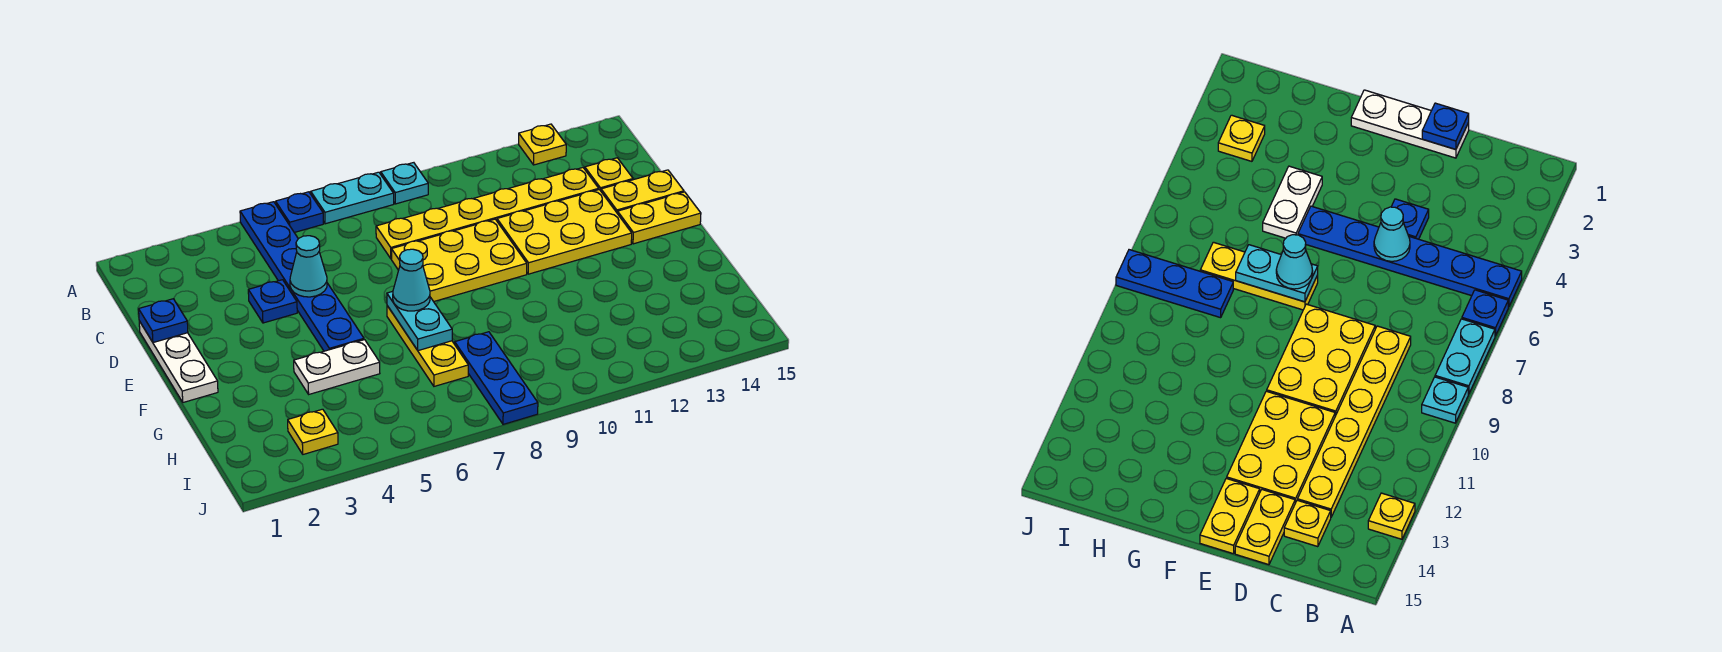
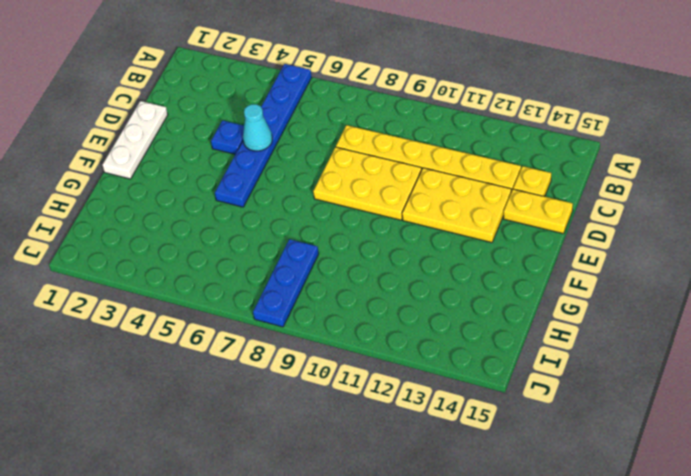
none -> blue 1x1 plate [276,192,323,233]
none -> cyan 1x2 plate [311,172,394,224]
none -> cyan 1x1 plate [381,163,428,204]

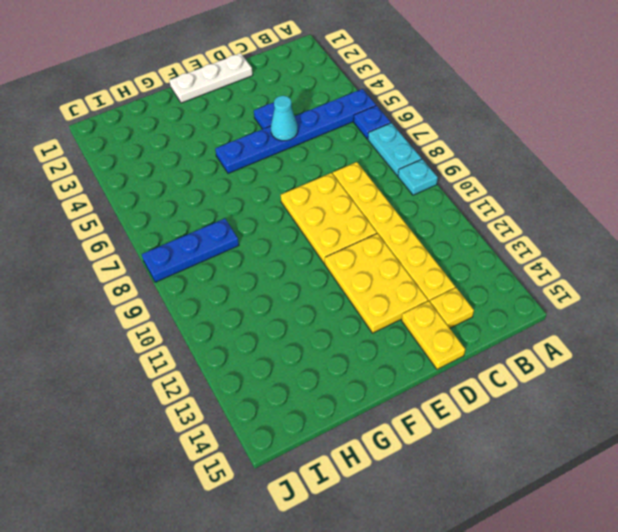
none -> yellow 1x1 plate [519,124,566,165]
none -> yellow 1x2 plate [618,192,701,244]
none -> yellow 1x3 plate [387,306,468,386]

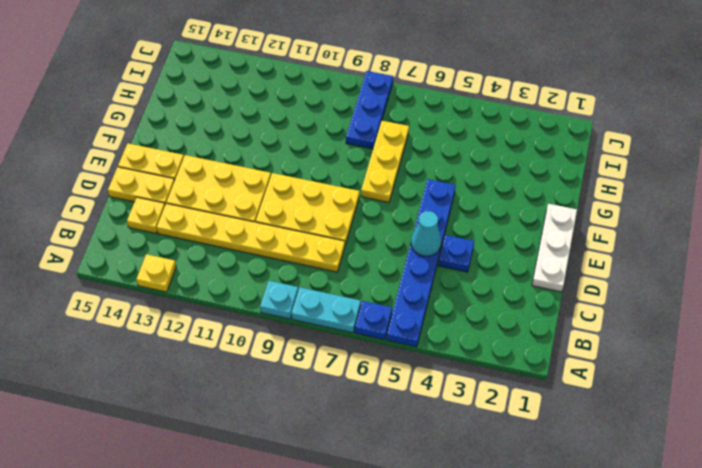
none -> white 1x2 plate [294,340,380,394]
none -> yellow 1x1 plate [288,409,338,454]
none -> blue 1x1 plate [139,299,188,343]

